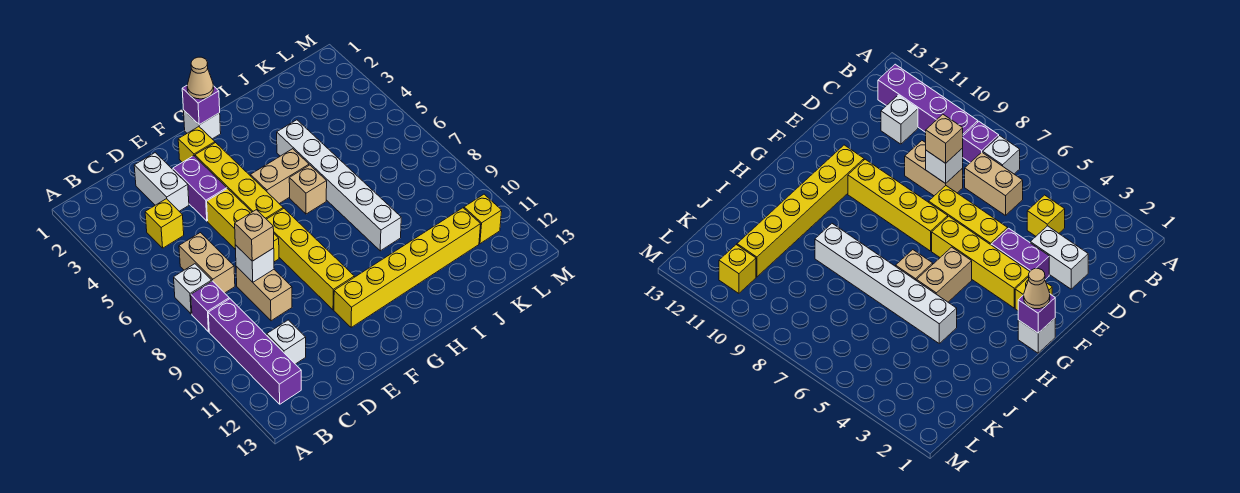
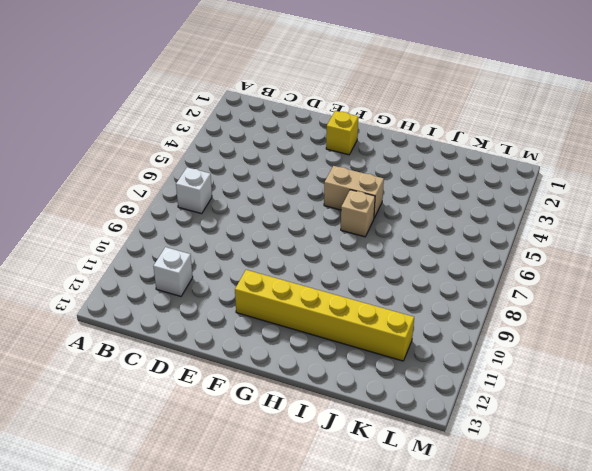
none -> purple 1x1 brick [191,281,229,332]
none -> purple 1x4 brick [208,299,301,404]
none -> yellow 1x1 brick [145,199,184,248]

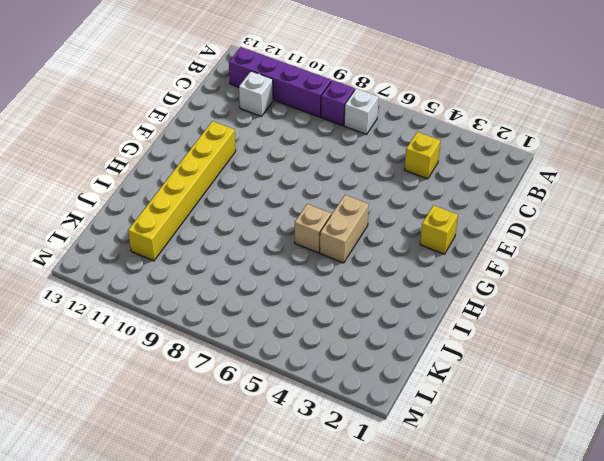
none -> tan 1x2 brick [179,233,235,293]
none -> white 1x2 brick [134,153,189,211]
none -> tan 1x2 brick [236,266,292,321]

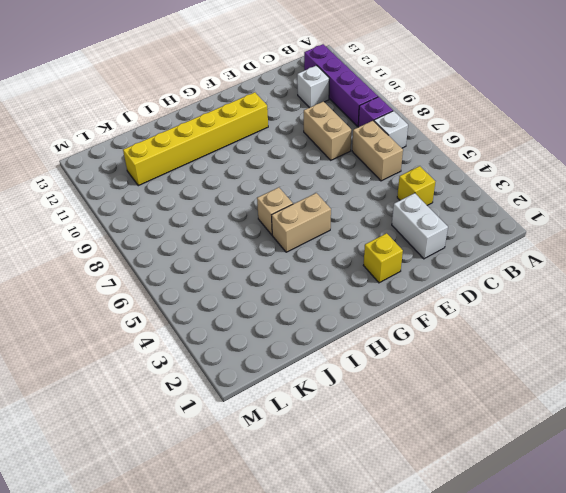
none -> purple 1x2 brick [173,156,227,221]
none -> yellow 1x3 brick [207,189,279,262]
none -> yellow 1x4 brick [195,143,283,219]

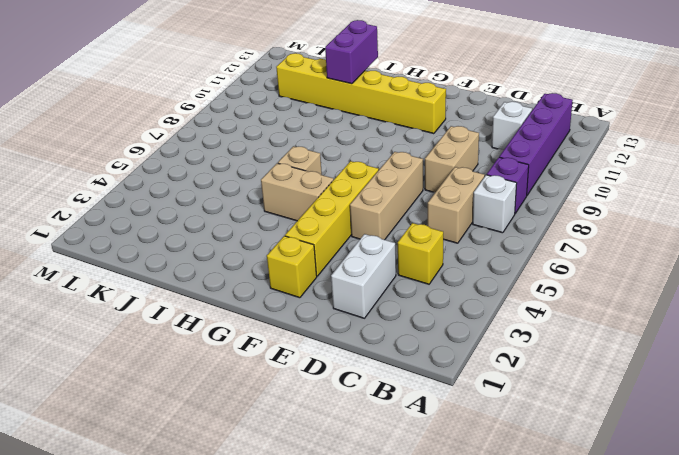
tan 1x3 brick [350,152,423,240] -> yellow 1x3 brick [207,189,279,262]
purple 1x2 brick [325,20,378,84] -> purple 1x2 brick moved to [173,156,227,221]
none -> yellow 1x4 brick [267,208,354,310]
none -> white 1x1 brick [184,111,221,139]
none -> white 1x6 brick [277,120,401,251]

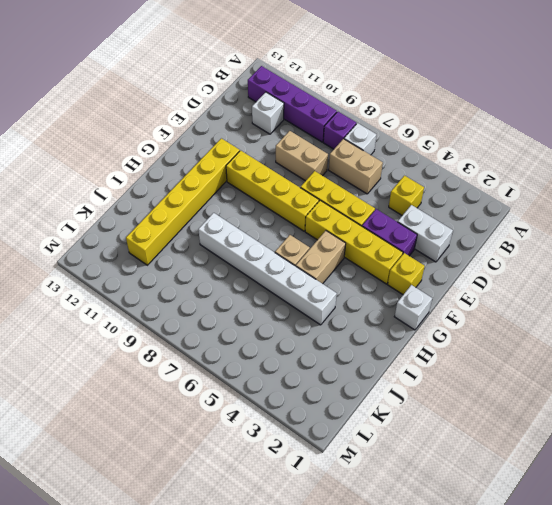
none -> yellow 1x1 brick [464,194,502,244]
none -> white 1x1 brick [235,245,274,282]
none -> purple 1x1 brick [182,86,220,125]

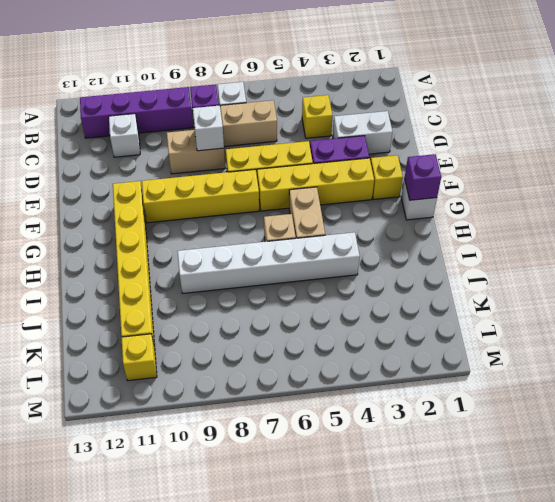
none -> tan 1x1 brick [235,210,274,261]
none -> tan 1x1 cone [187,57,214,99]

